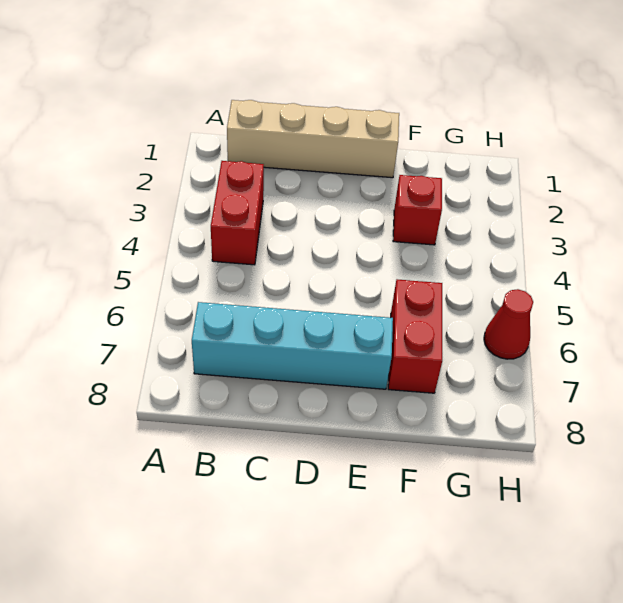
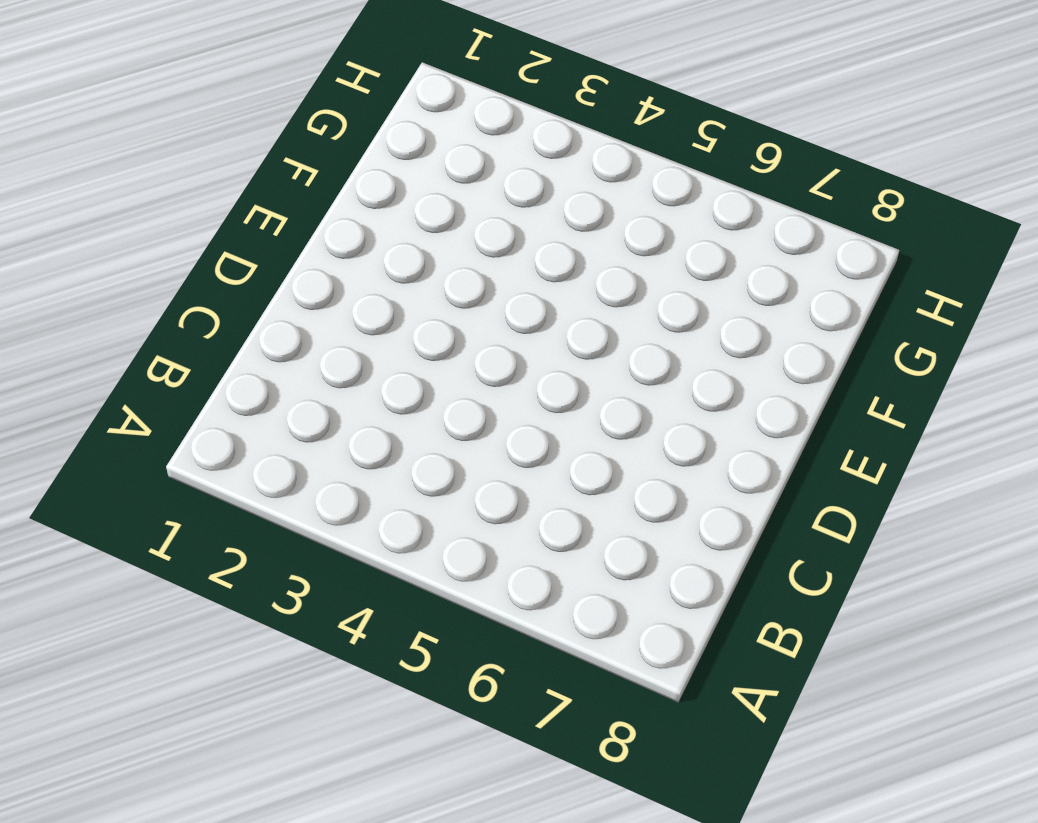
none -> tan 1x4 brick [227,100,399,178]
none -> red 1x2 brick [211,161,264,265]

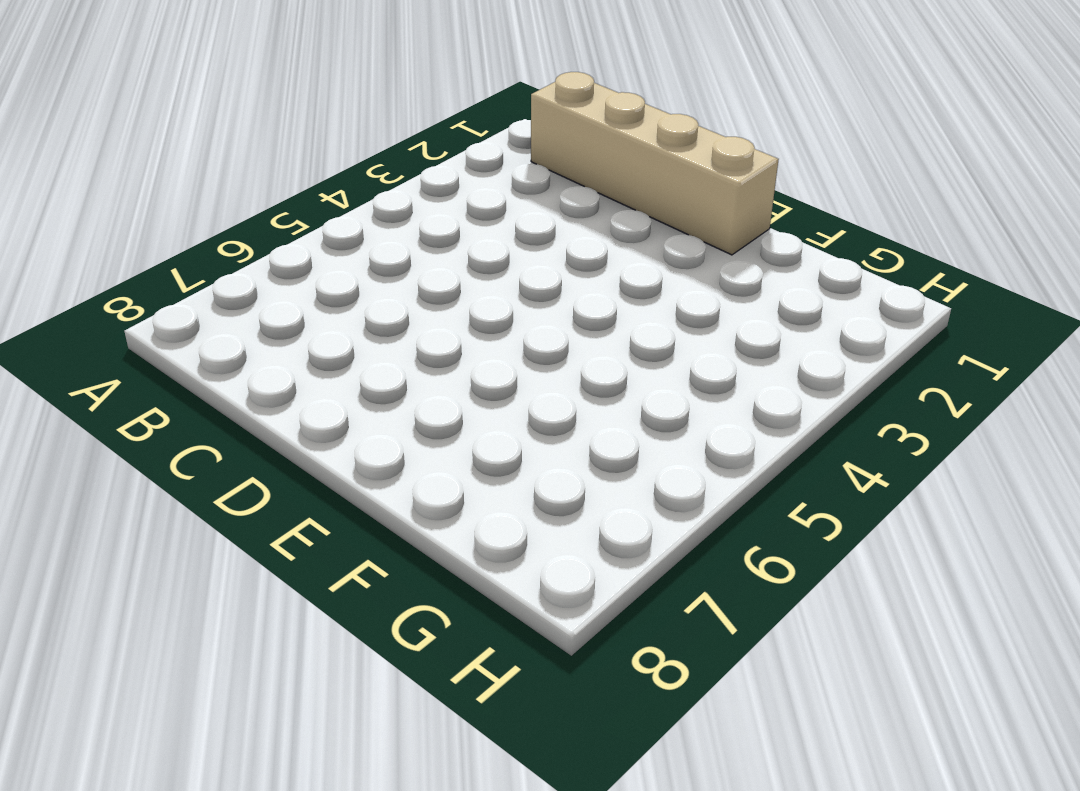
none -> red 1x2 brick [211,161,264,265]
none -> cyan 1x4 brick [192,302,393,389]

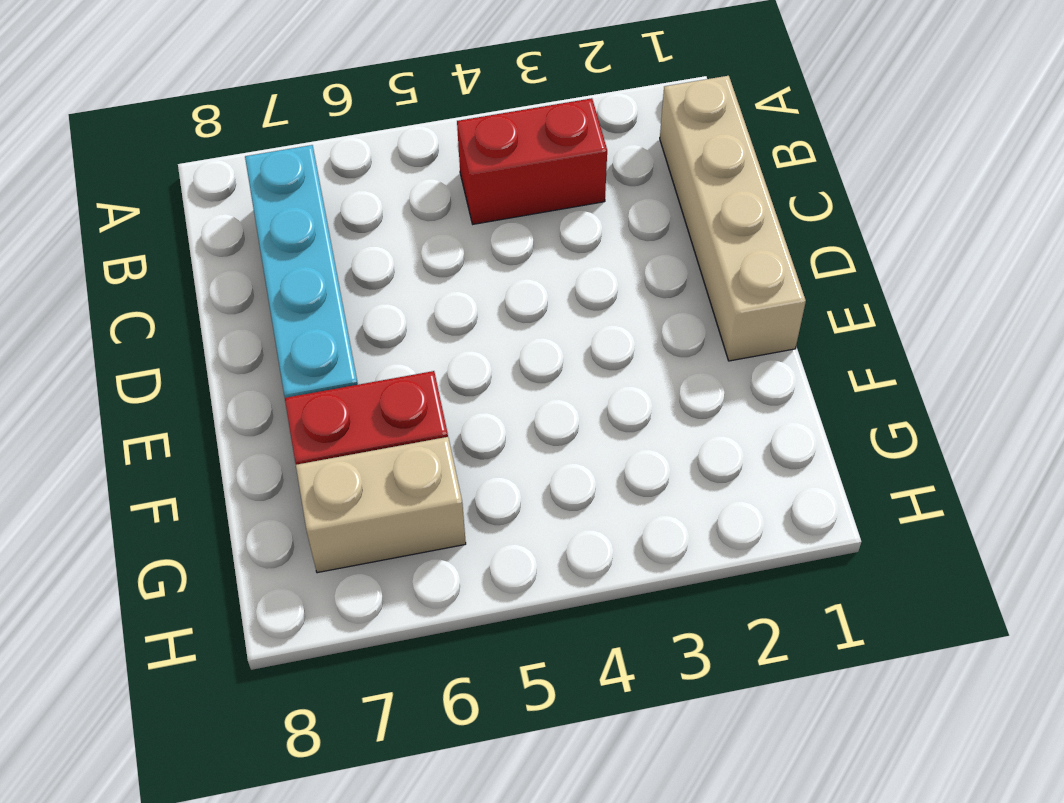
tan 1x2 brick [296,437,466,573] -> none
none -> red 1x1 brick [393,175,442,245]
none -> red 1x1 cone [484,289,533,359]

